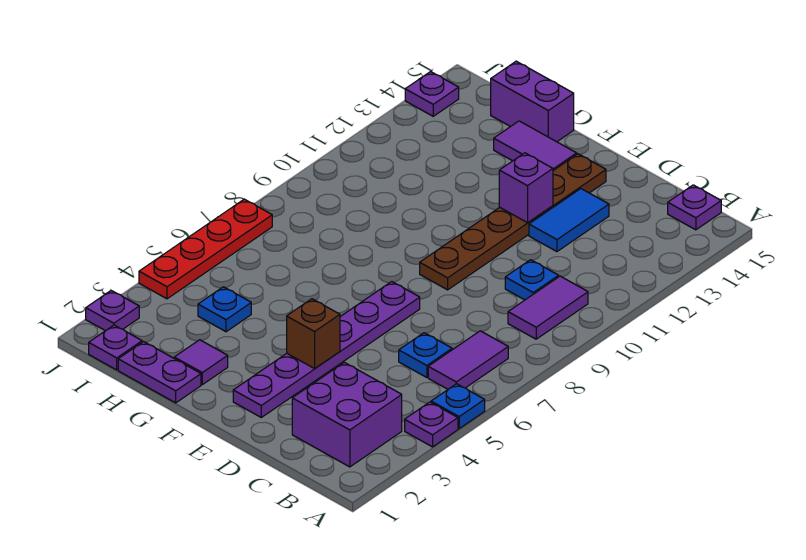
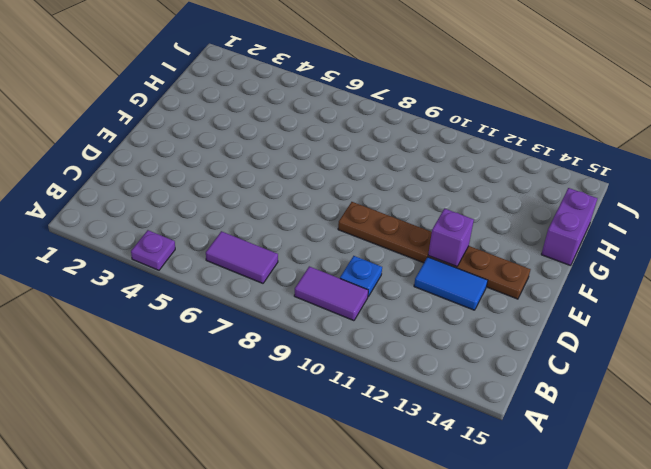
none -> blue 1x1 plate [431,384,485,428]
none -> purple 2x2 brick [292,362,402,467]
none -> purple 1x1 plate [668,185,721,230]

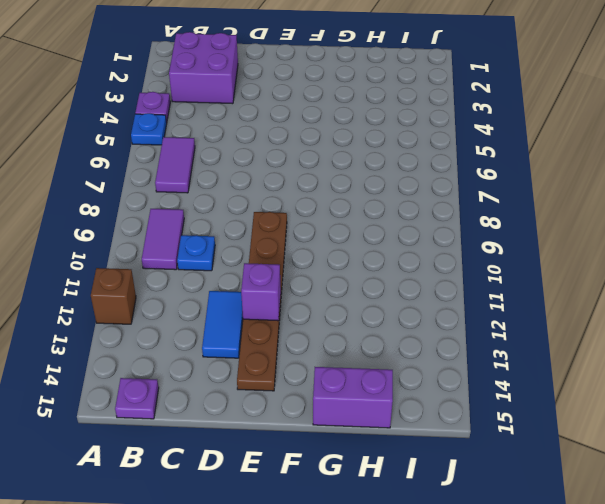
brown 1x1 brick [91,268,136,324] -> brown 1x1 brick moved to [287,299,340,369]
none -> blue 1x1 plate [399,333,452,378]
none -> purple 1x6 plate [233,282,420,417]
none -> purple 1x2 tile [494,121,577,171]

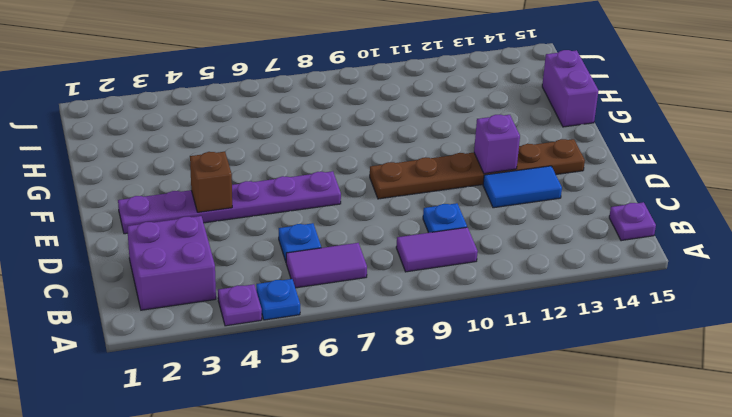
none -> purple 1x2 tile [494,121,577,171]
none -> purple 1x2 plate [118,342,201,403]
none -> purple 1x1 tile [174,340,228,385]

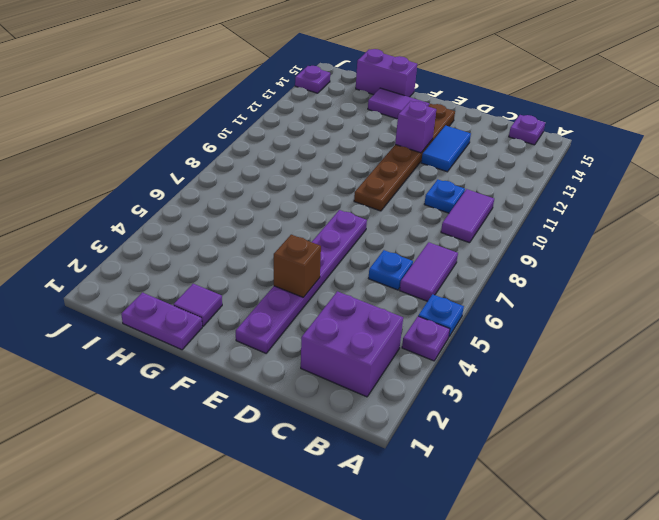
none -> blue 1x1 plate [198,287,251,332]
none -> purple 1x1 plate [89,325,142,370]
none -> purple 1x1 plate [86,291,139,331]

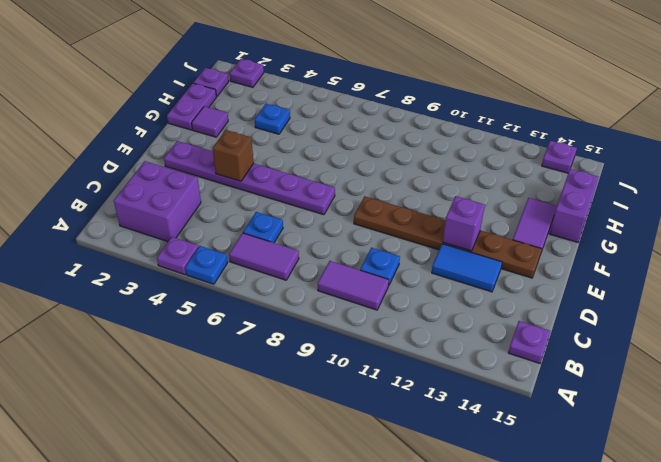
none -> red 1x4 plate [139,199,272,299]

